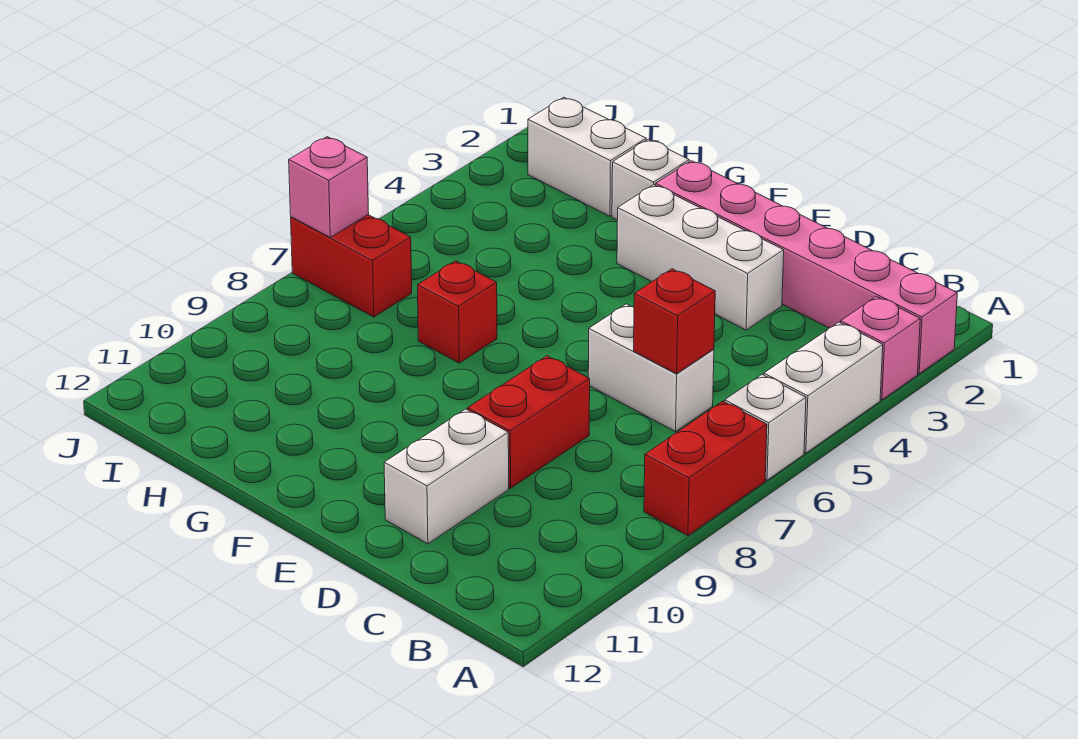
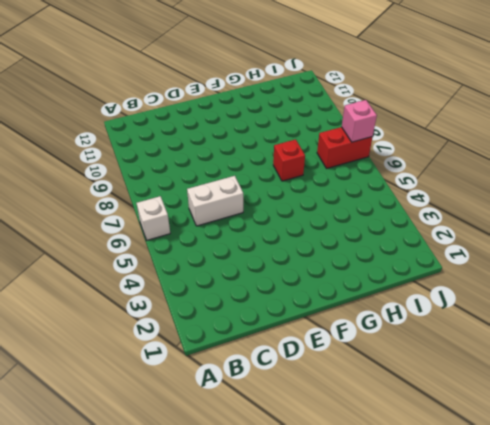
none -> pink 1x6 brick [656,161,957,374]
none -> pink 1x1 brick [841,297,920,400]
none -> white 1x2 brick [764,322,883,453]

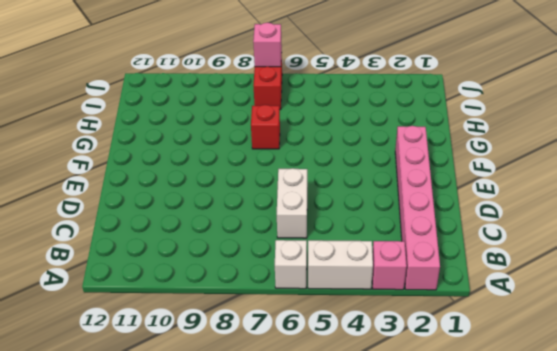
none -> red 1x2 brick [644,401,767,536]
none -> white 1x3 brick [617,185,784,330]
none -> red 1x2 brick [468,356,590,488]

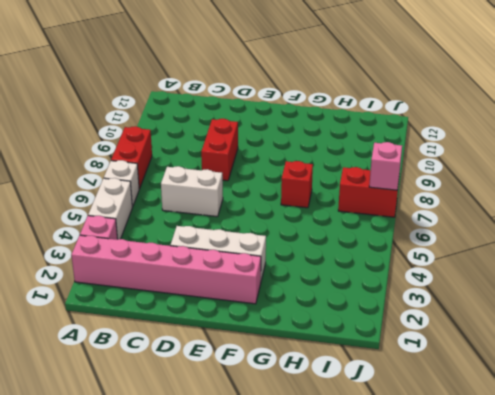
none -> white 1x2 brick [384,409,509,544]
none -> white 1x1 brick [612,139,689,220]
none -> white 1x2 brick [528,97,646,216]

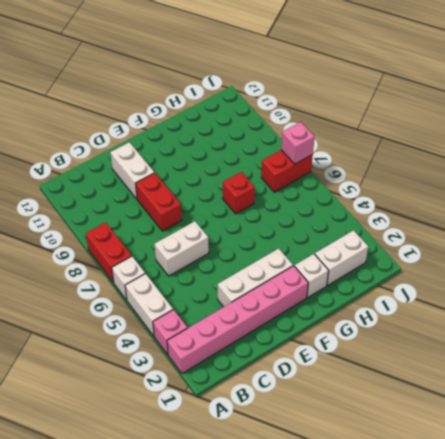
none -> red 1x1 brick [634,269,715,374]

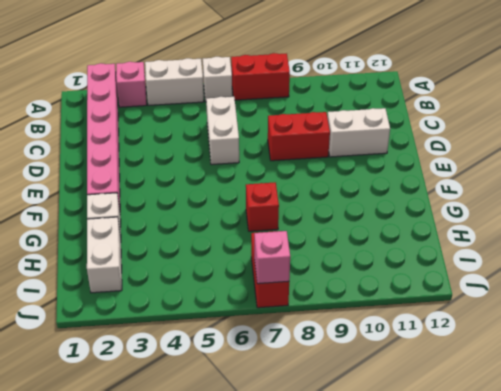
none -> white 1x3 brick [617,185,784,330]
none -> red 1x1 brick [634,269,715,374]

